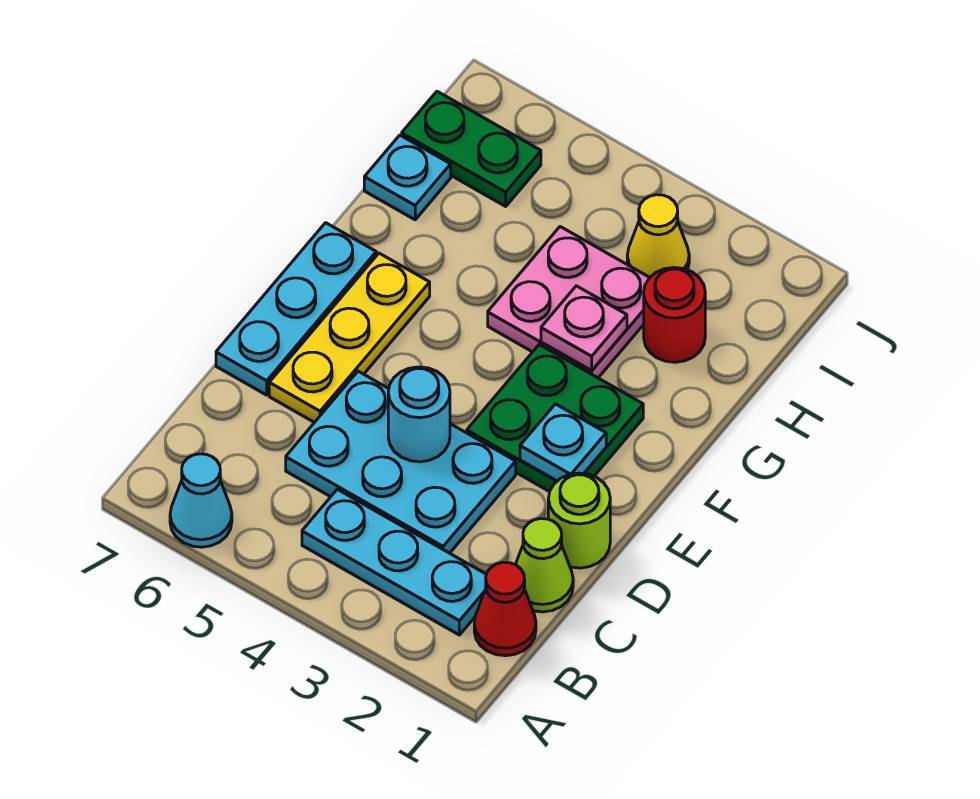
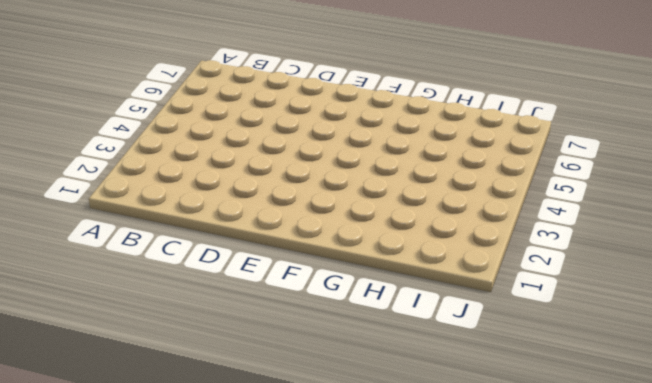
none -> cyan 1x1 cone [170,454,232,547]
none -> red 1x1 cone [474,562,536,656]
none -> cyan 1x3 plate [302,489,487,635]

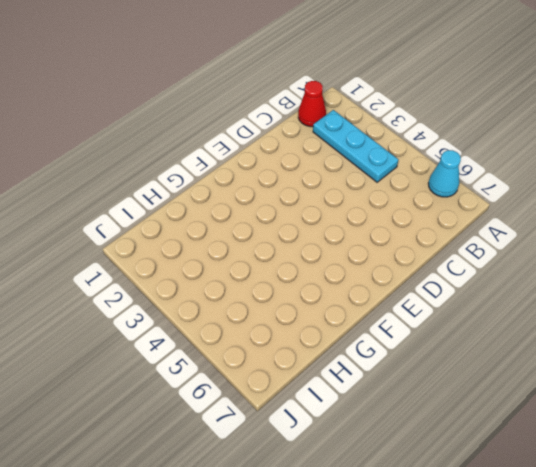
none -> lime 1x1 cone [515,519,573,612]
none -> cyan 2x3 plate [286,371,516,553]
none -> lime 1x1 round brick [548,473,610,568]

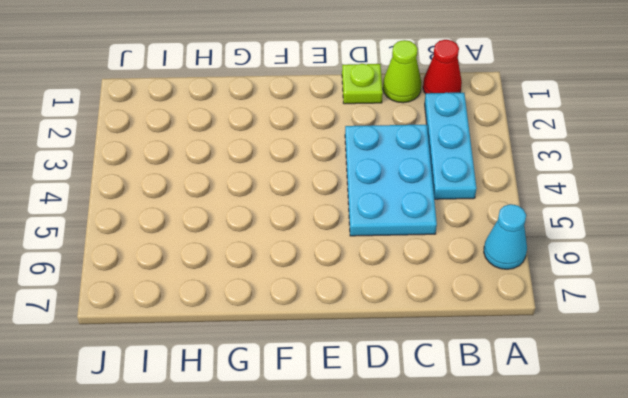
lime 1x1 plate [342,64,383,104] -> lime 1x1 round brick [548,473,610,568]
none -> yellow 1x3 plate [269,253,430,422]
none -> cyan 1x3 plate [216,223,376,395]
none -> green 2x2 plate [467,345,643,492]

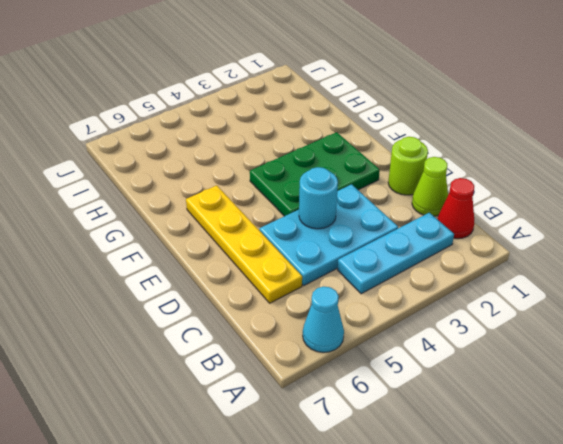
yellow 1x4 plate [186,185,302,303] -> yellow 1x3 plate [269,253,430,422]
green 2x3 plate [250,132,380,216] -> green 2x2 plate [467,345,643,492]
none -> cyan 1x3 plate [216,223,376,395]
none -> pink 2x2 plate [488,227,650,378]
none -> red 1x1 round brick [644,267,705,362]

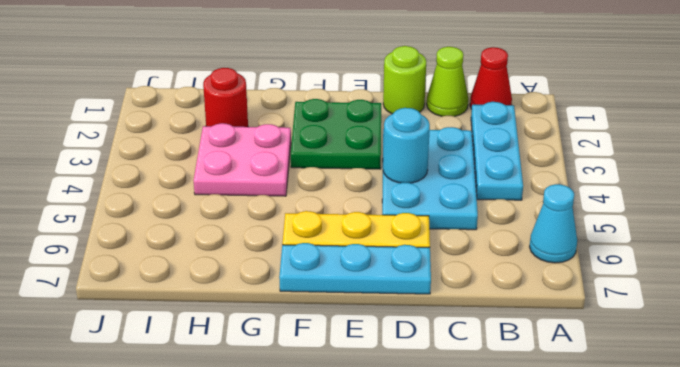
none -> cyan 1x1 plate [364,135,451,220]
none -> yellow 1x1 cone [627,195,689,277]
none -> green 1x2 plate [402,91,541,206]

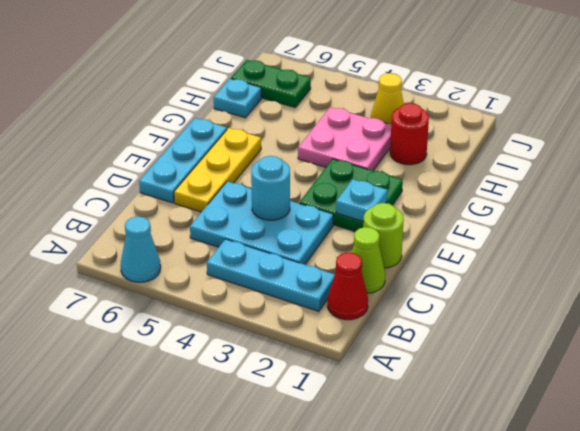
none -> pink 1x1 plate [541,286,627,371]

